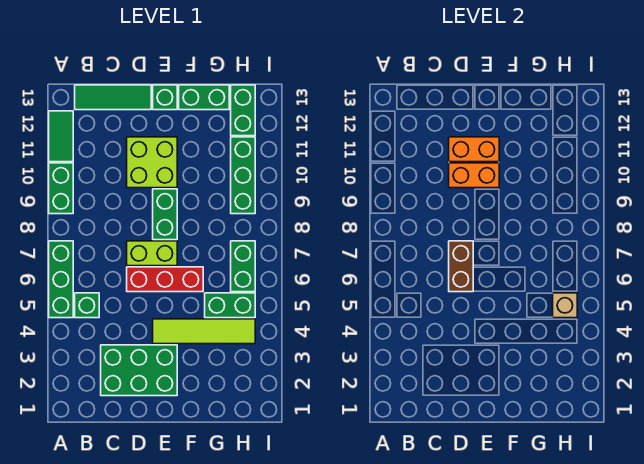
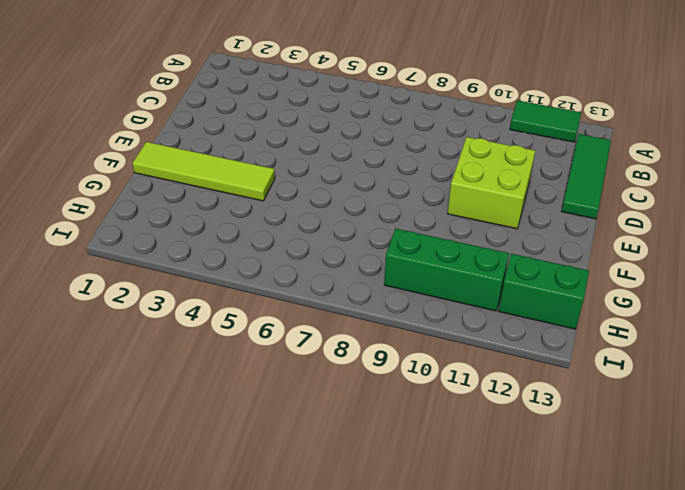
lime 1x4 tile [132,142,275,201] -> lime 1x4 tile turned to [153,319,255,344]
none -> green 1x3 brick [49,241,73,318]
none -> green 1x2 brick [49,163,73,214]
none -> green 1x1 brick [75,293,99,318]

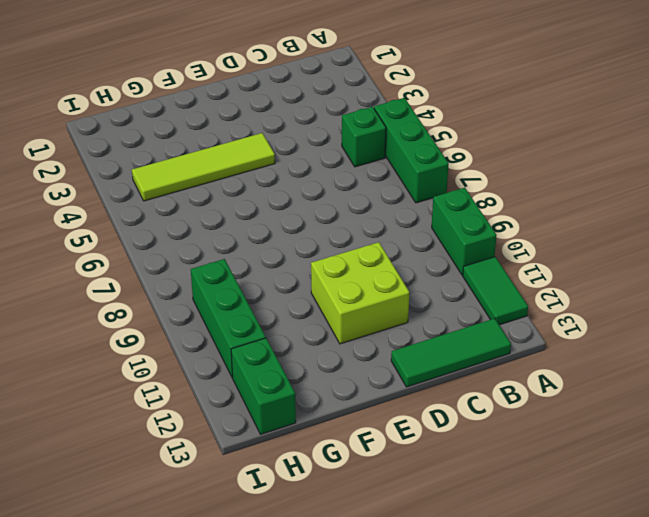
none -> green 2x3 brick [101,345,177,396]
none -> red 1x3 brick [127,267,203,292]
none -> lime 1x2 brick [127,241,177,266]

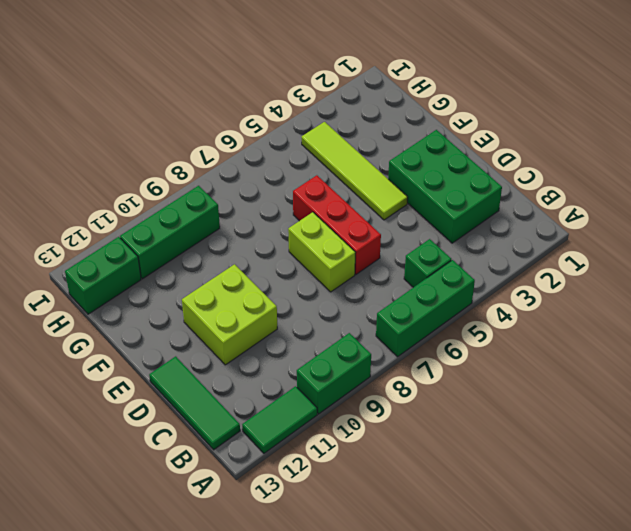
none -> green 1x2 brick [153,189,177,240]
none -> green 1x1 brick [153,85,177,110]
none -> green 1x2 brick [179,85,229,110]

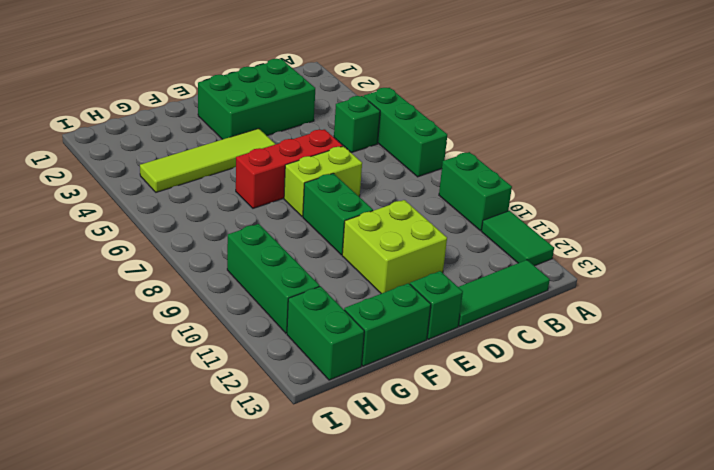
none -> green 1x2 brick [205,293,255,318]
none -> green 1x2 brick [231,241,255,292]
none -> brown 1x2 brick [449,241,473,292]

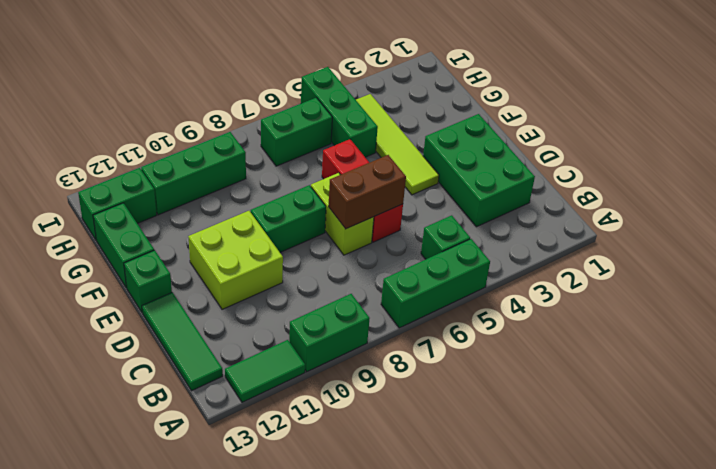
green 1x3 brick [301,67,378,157] -> green 1x2 brick [205,293,255,318]
none -> orange 1x2 brick [449,163,499,188]
none -> orange 1x2 brick [449,137,499,162]
none -> tan 1x1 brick [553,293,577,318]

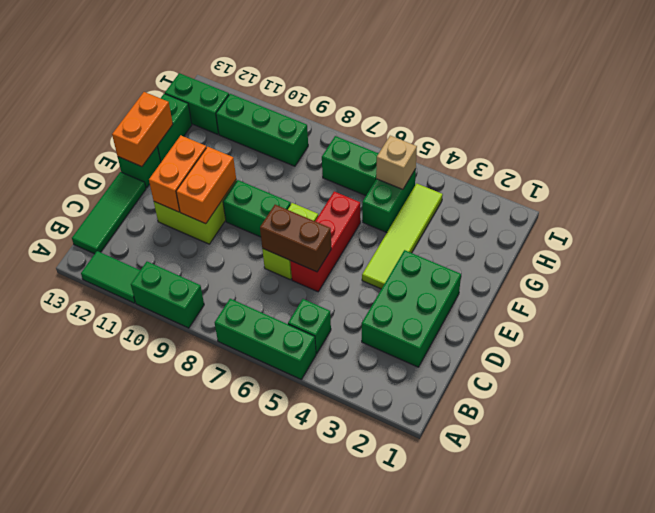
orange 1x2 brick [112,92,173,167] -> none

